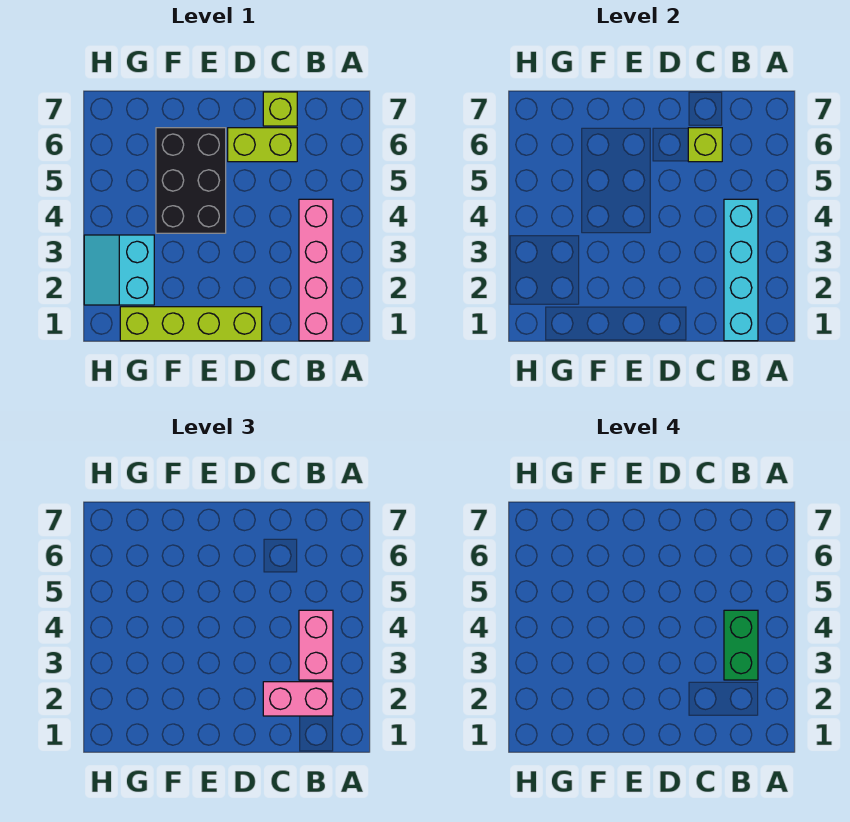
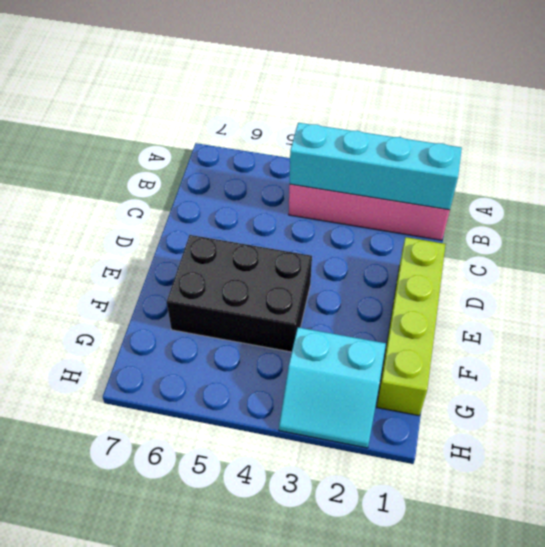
none -> lime 1x2 brick [228,128,297,162]
none -> lime 1x1 brick [263,92,297,126]

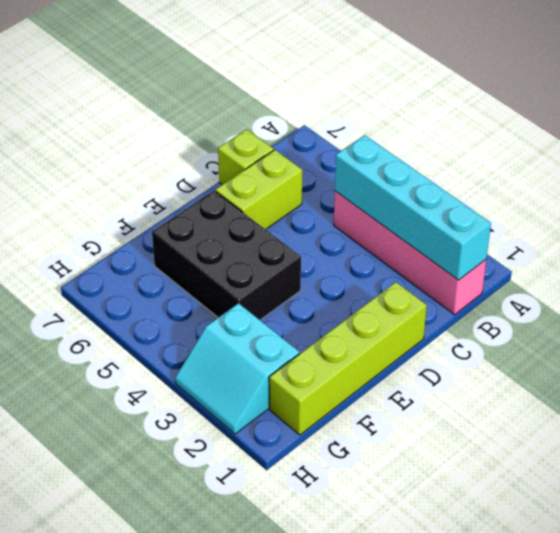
none -> lime 1x1 brick [688,128,722,162]
none -> pink 1x2 brick [263,682,333,716]

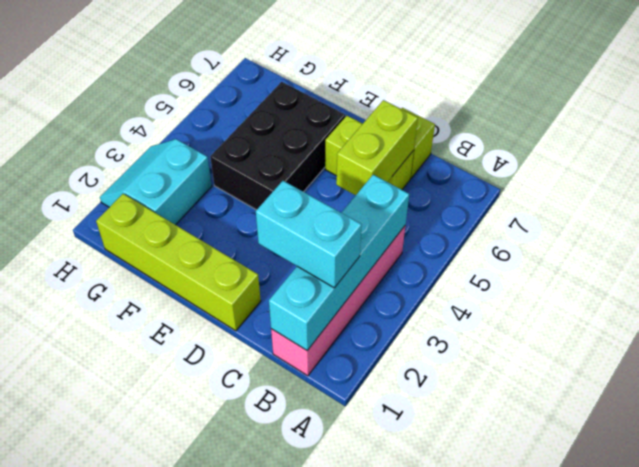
cyan 1x2 brick [256,181,362,288] -> pink 1x2 brick [263,682,333,716]
lime 1x2 brick [336,100,418,195] -> lime 1x1 brick [688,128,722,162]
none -> pink 1x2 brick [299,610,333,680]
none -> green 1x2 brick [724,610,758,680]

